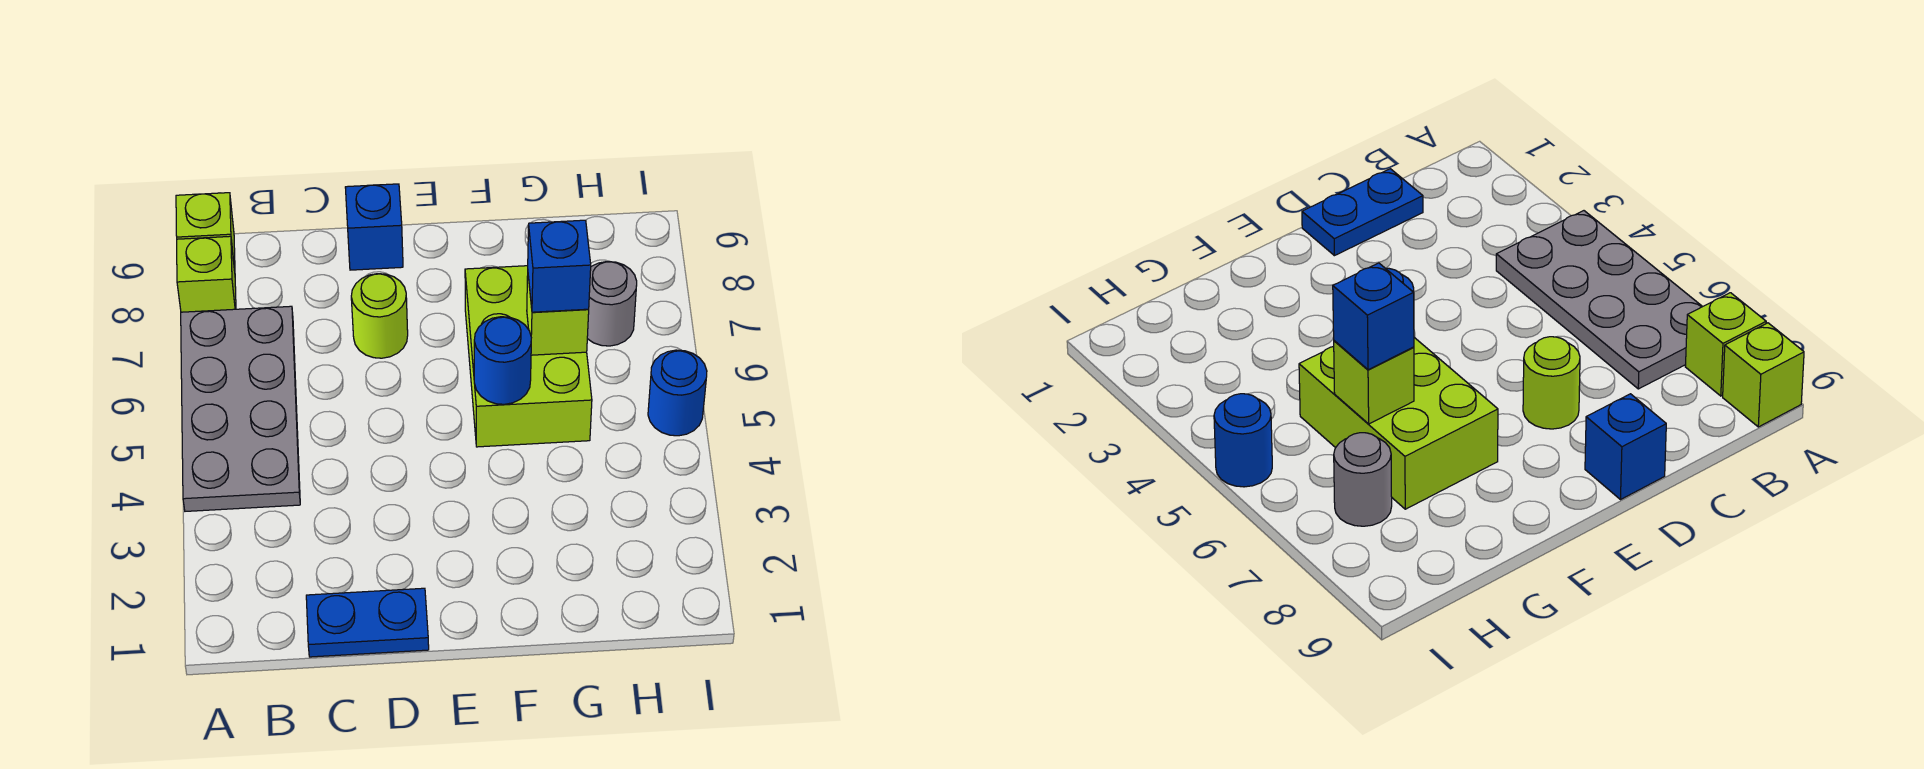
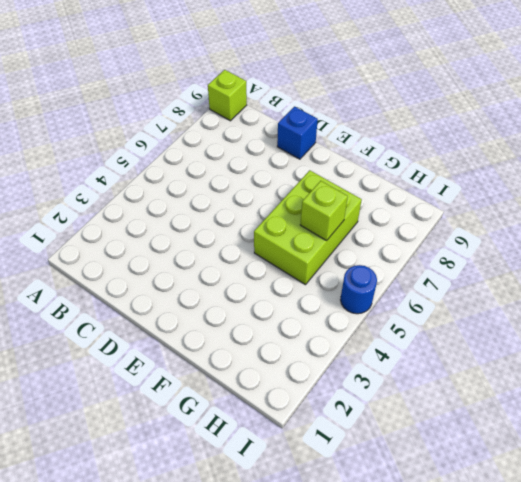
none -> grey 2x4 plate [181,306,300,511]
none -> lime 1x1 brick [177,236,236,312]
none -> blue 1x2 plate [306,588,429,657]

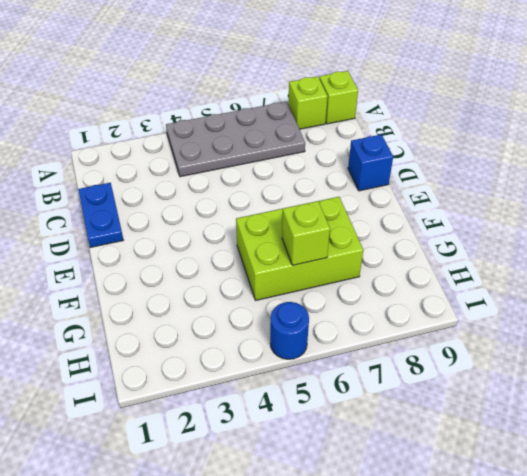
none -> lime 1x1 round brick [351,274,408,358]
none -> grey 1x1 round brick [587,262,637,346]
none -> blue 1x1 round brick [474,317,531,404]

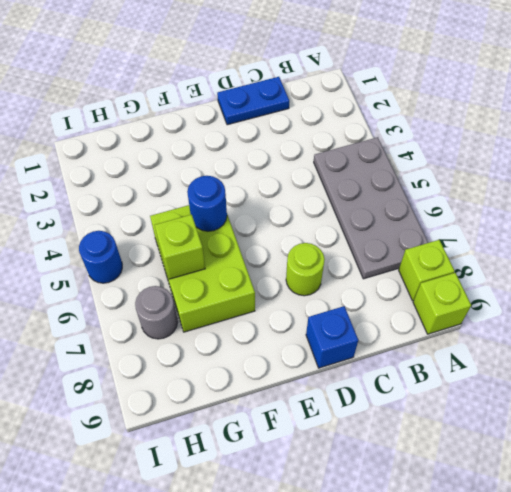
none -> blue 1x1 brick [528,220,591,312]

